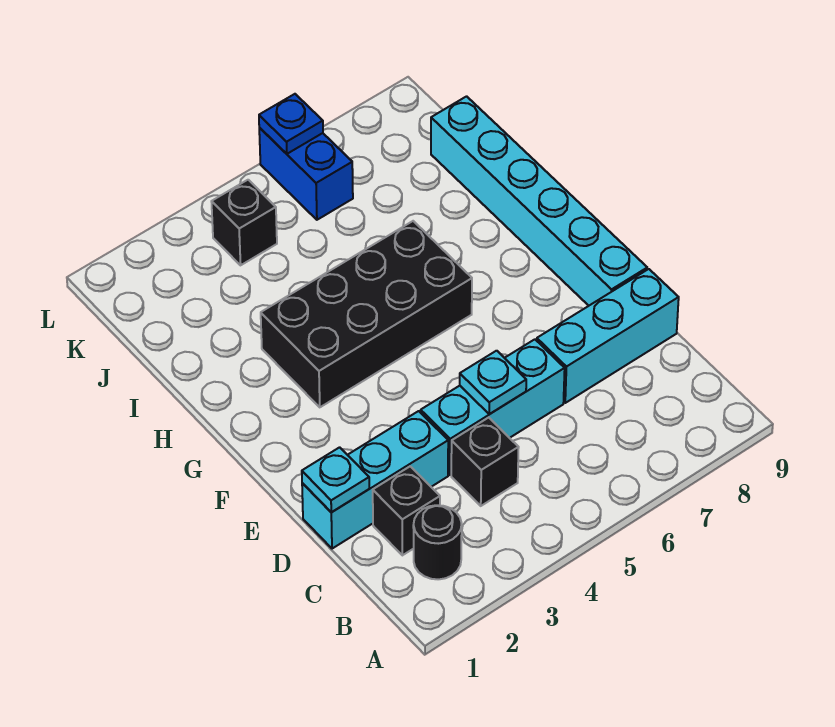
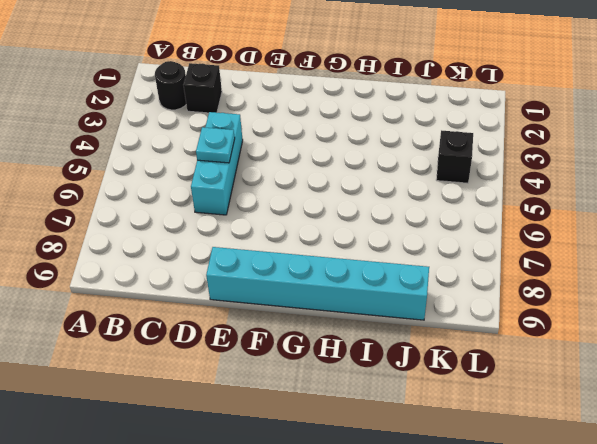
none -> black 1x1 brick [451,418,519,506]
none -> cyan 1x3 brick [302,411,448,549]
none -> cyan 1x3 brick [537,269,679,403]

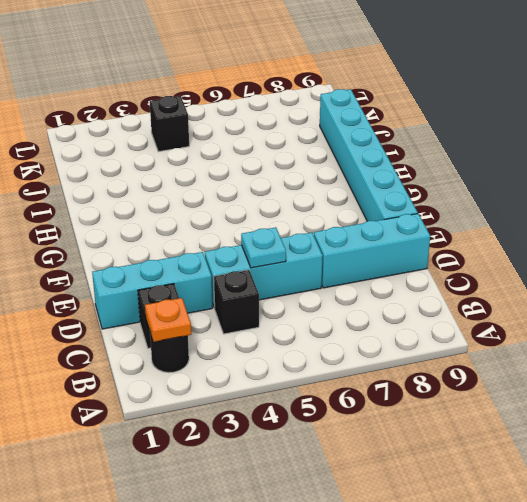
orange 1x1 plate [145,298,191,342] -> none
none -> black 2x4 brick [261,221,472,407]
none -> blue 1x2 brick [259,128,353,220]
none -> cyan 1x1 plate [302,447,369,512]

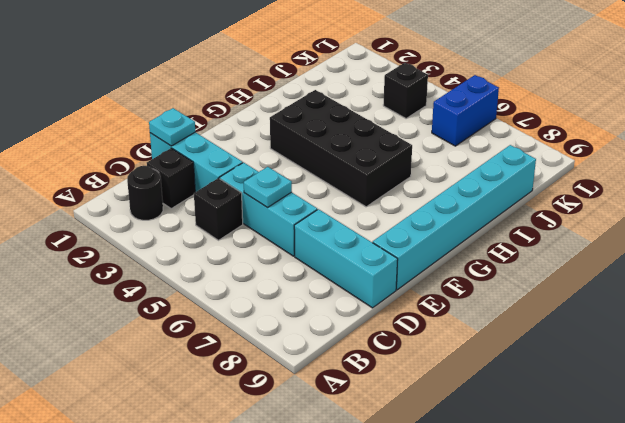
none -> blue 1x1 plate [259,94,323,154]

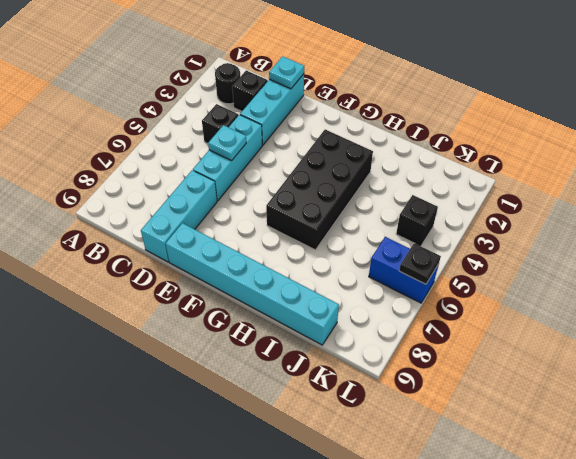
black 1x1 plate [399,243,441,284] -> blue 1x1 plate [259,94,323,154]

